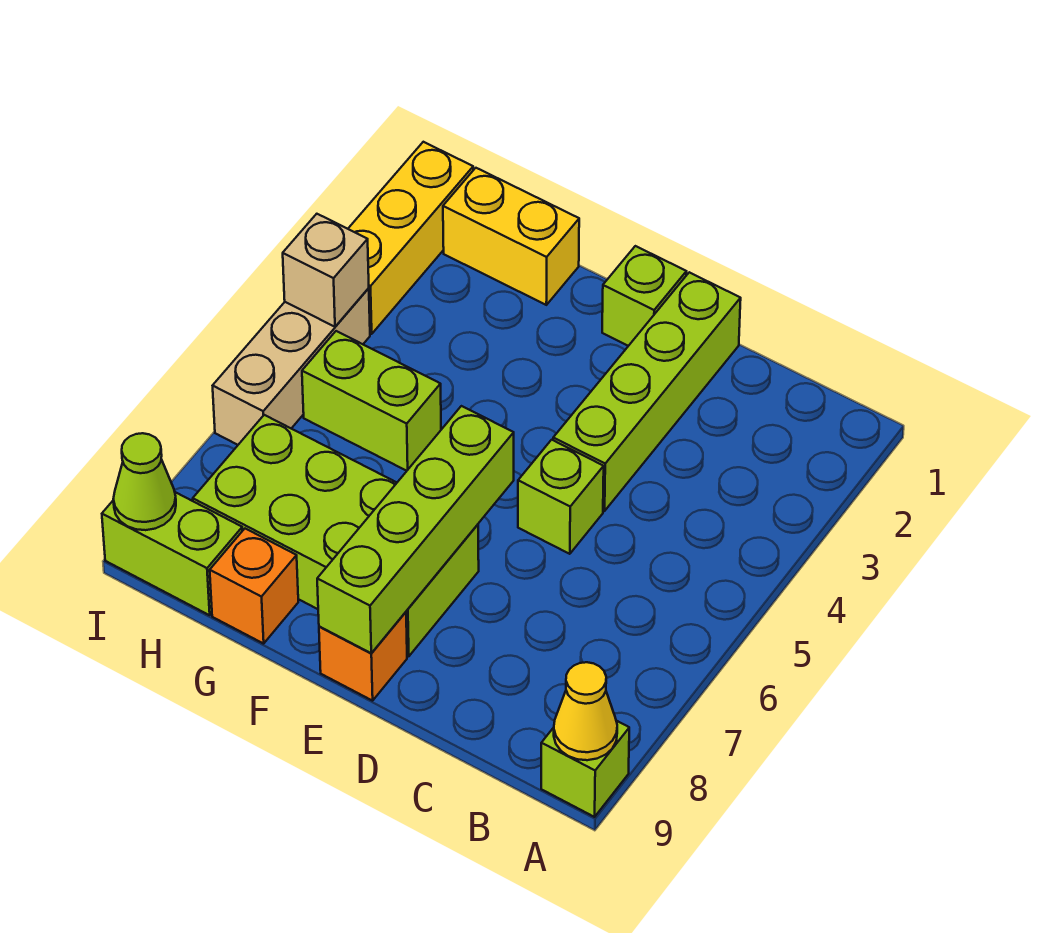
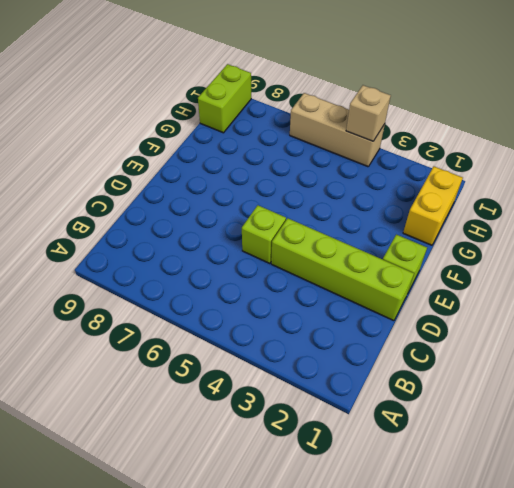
none -> lime 1x1 brick [541,721,629,817]
none -> lime 2x4 brick [193,415,479,656]
none -> orange 1x1 brick [319,612,407,701]

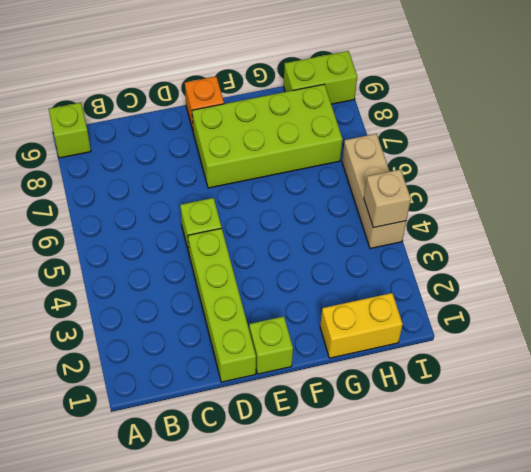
none -> lime 1x2 brick [302,331,441,471]
none -> orange 1x1 brick [210,529,298,644]
none -> yellow 1x3 brick [348,142,473,334]

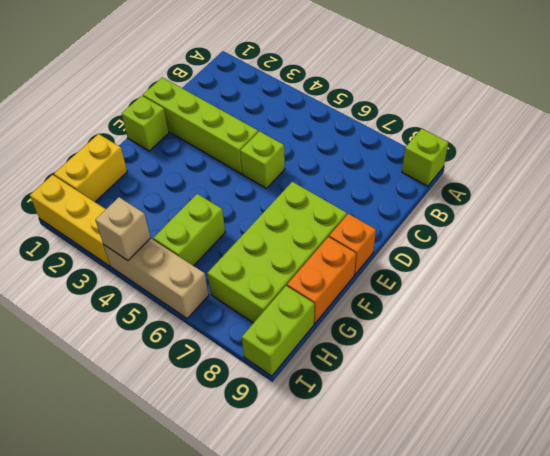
orange 1x2 brick [287,237,356,323] -> orange 1x1 brick [210,529,298,644]
none -> yellow 1x1 cone [554,662,617,760]
none -> lime 1x4 brick [317,406,514,653]
none -> lime 1x1 cone [113,433,176,530]

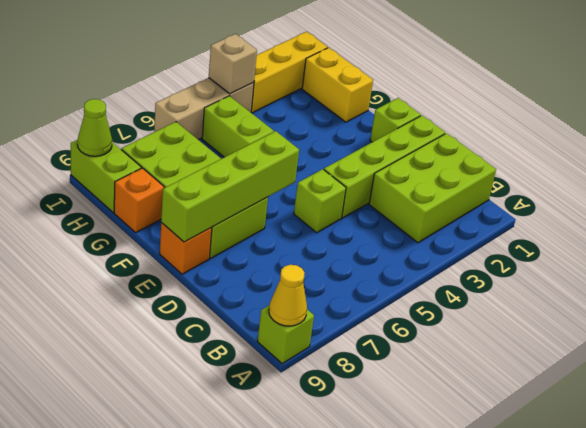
lime 2x3 brick [369,133,496,243] -> none

